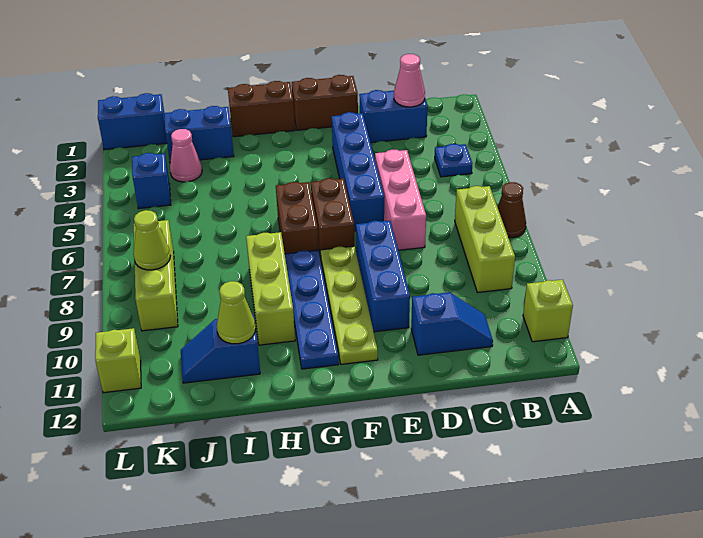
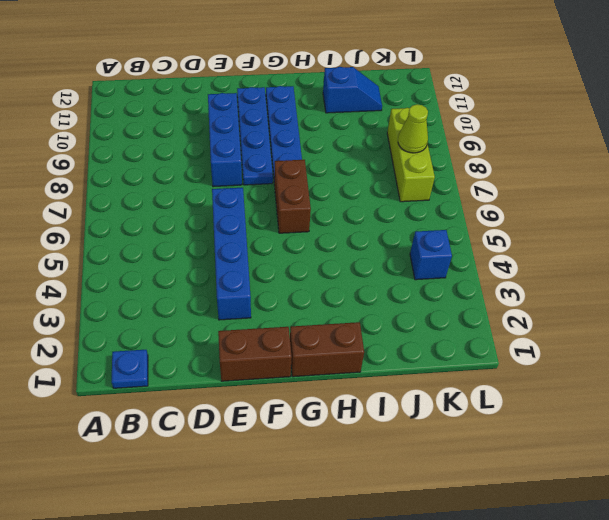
blue 1x1 plate [112,350,148,388] -> blue 1x1 plate moved to [435,144,472,177]
blue 1x4 plate [237,87,273,185] -> lime 1x4 plate [321,246,378,364]
none -> brown 1x1 cone [498,182,526,238]
none -> lime 1x1 brick [523,280,573,342]
none -> lime 1x3 brick [455,186,515,293]

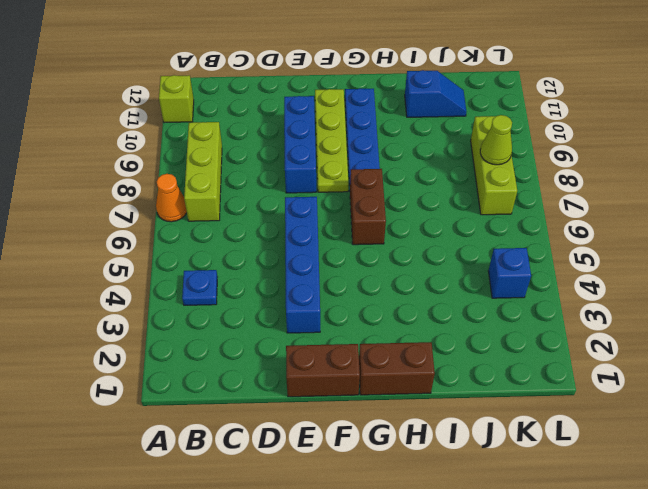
orange 1x1 cone [156,174,187,222] -> brown 1x1 cone [498,182,526,238]
none -> blue 1x2 brick [359,90,428,143]
none -> blue 1x2 slope [411,292,493,355]
none -> pink 1x3 brick [375,150,426,250]

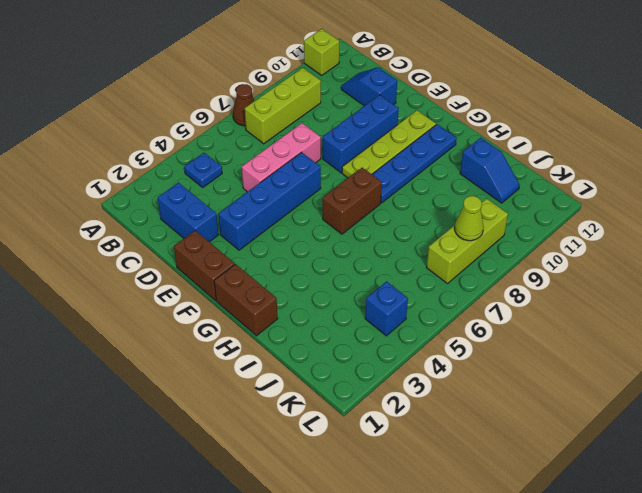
none -> brown 1x2 brick [311,178,354,258]
none -> lime 1x3 brick [246,232,295,345]
none -> blue 1x2 brick [164,106,234,163]

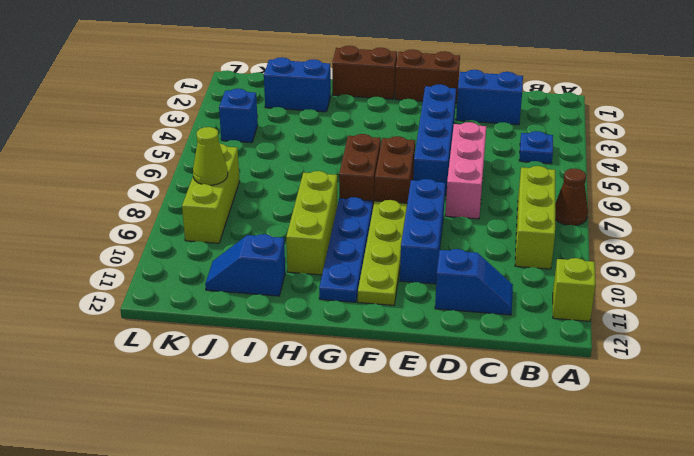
none -> pink 1x1 cone [170,129,202,182]
none -> blue 1x2 brick [98,93,167,150]
none -> lime 1x1 brick [95,328,141,393]

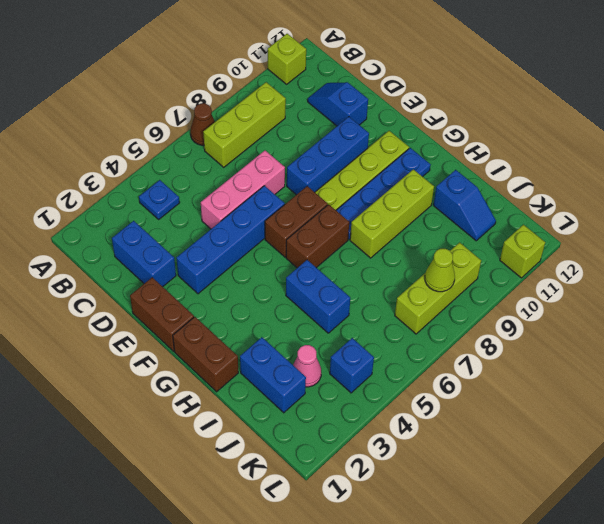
blue 1x2 brick [286,260,350,333] -> blue 1x2 brick moved to [98,93,167,150]
none -> pink 1x1 cone [394,54,425,107]
none -> lime 1x1 cone [217,281,256,344]

